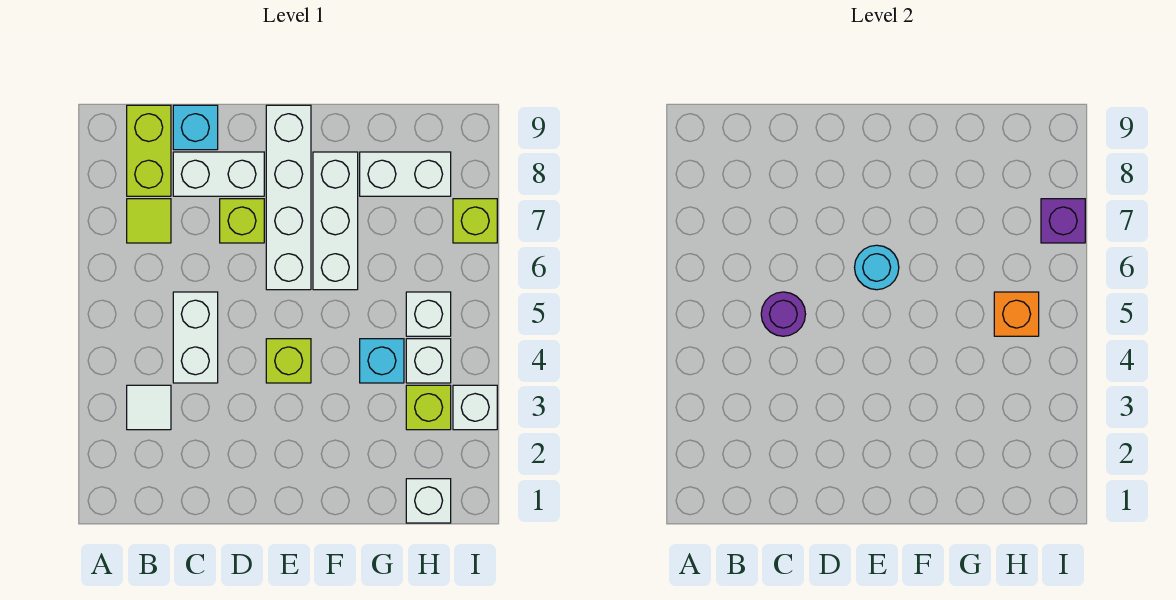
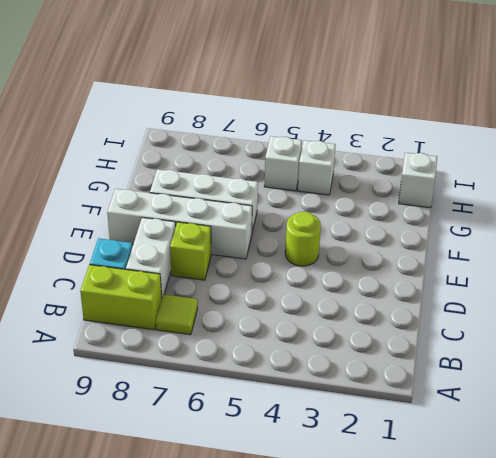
lime 1x1 round brick [285,212,321,266] -> lime 1x1 brick [266,339,311,383]
none -> white 1x1 tile [127,385,171,430]
none -> white 1x2 brick [173,292,218,383]
none -> cyan 1x1 brick [360,339,404,383]

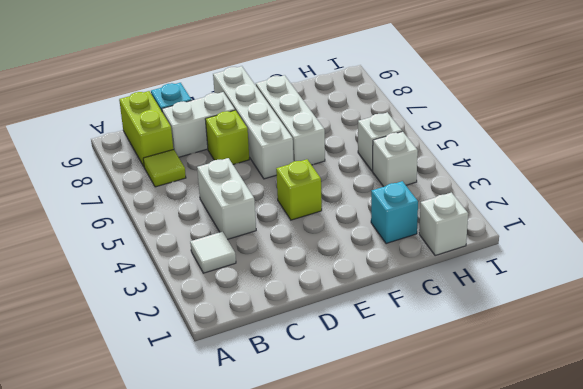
cyan 1x1 brick [371,181,418,244] -> cyan 1x1 brick moved to [360,339,404,383]
none -> white 1x2 brick [360,152,451,196]
none -> lime 1x1 brick [406,385,451,430]
none -> white 1x1 brick [453,385,497,430]

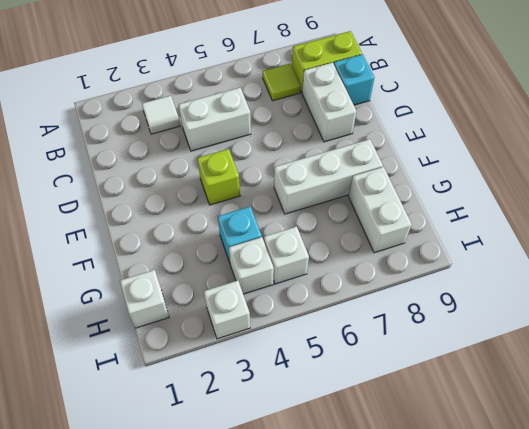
none -> lime 1x1 brick [220,199,264,243]
none -> white 1x4 brick [266,105,311,290]
none -> lime 1x1 brick [406,385,451,430]

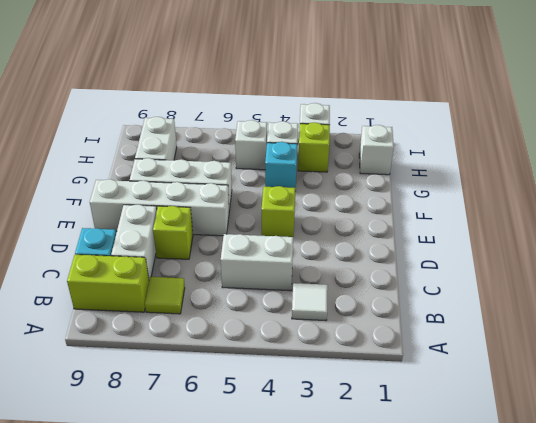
none -> lime 1x1 brick [453,199,497,243]
none -> purple 1x1 round brick [761,292,806,336]
none -> cyan 1x1 round brick [855,245,899,290]

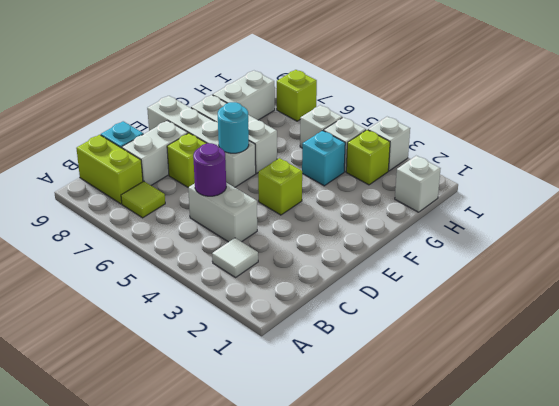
none -> orange 1x1 brick [994,292,1039,336]
none -> purple 1x1 brick [1041,199,1085,243]

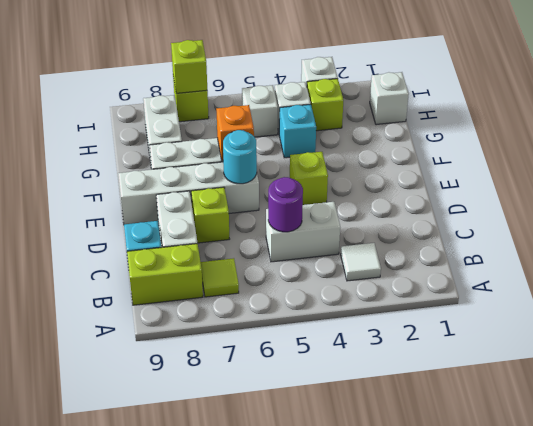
orange 1x1 brick [216,105,254,161] -> orange 1x1 brick moved to [994,292,1039,336]
lime 1x1 brick [171,40,207,93] -> purple 1x1 brick [1041,199,1085,243]

